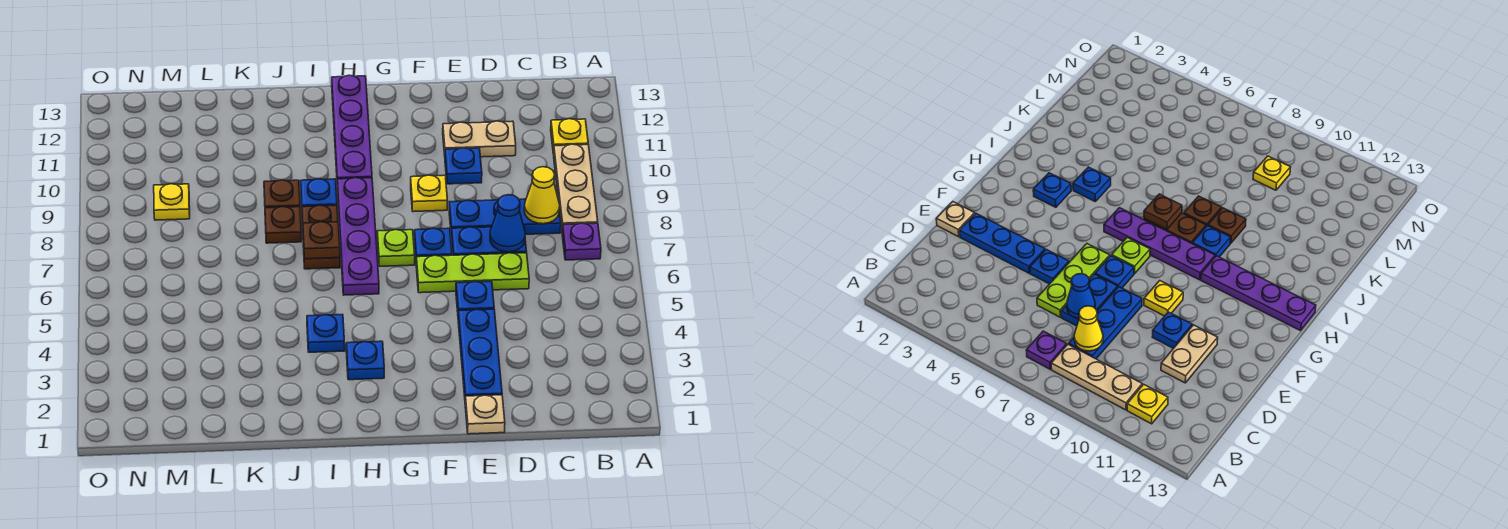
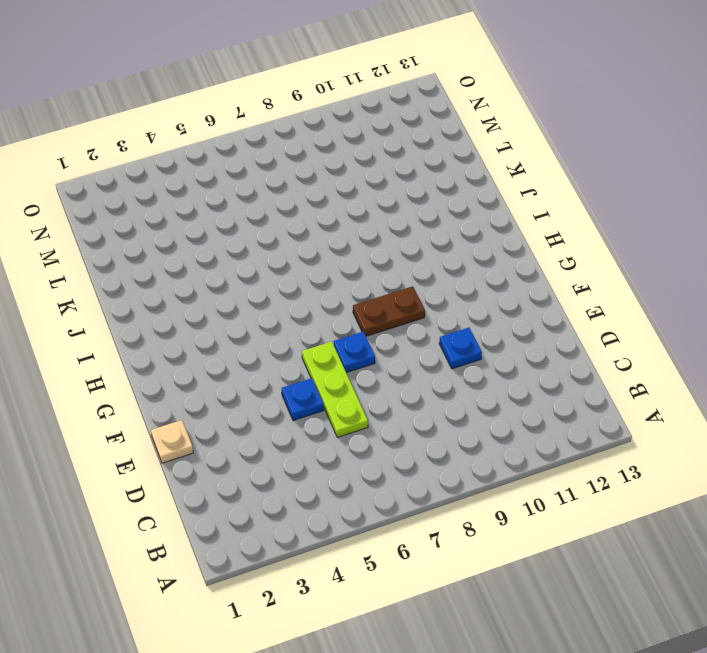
brown 1x2 plate [353,286,425,336] -> brown 1x2 plate moved to [302,205,340,269]
none -> purple 1x1 plate [562,223,601,260]
none -> tan 1x3 plate [554,144,598,229]
none -> yellow 1x1 plate [551,119,588,154]

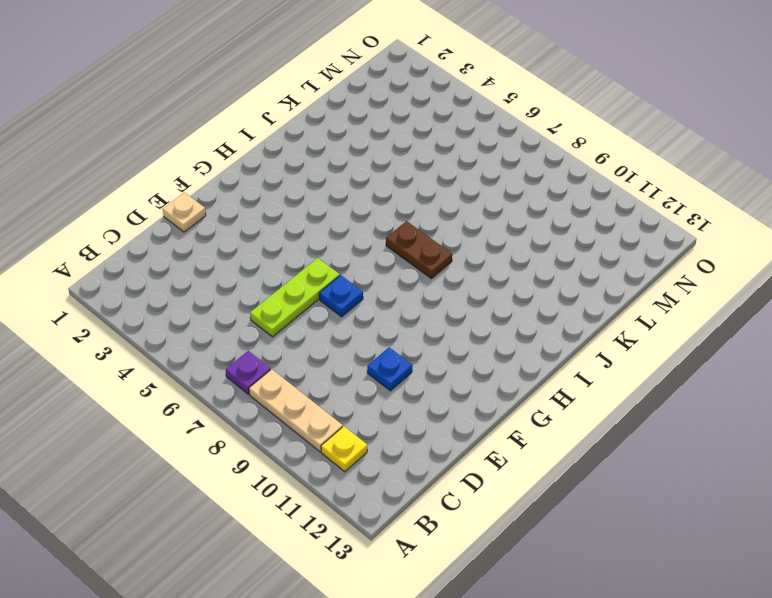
none -> blue 1x3 plate [449,199,561,234]
none -> blue 1x2 plate [451,227,527,255]
none -> tan 1x2 plate [443,121,516,157]

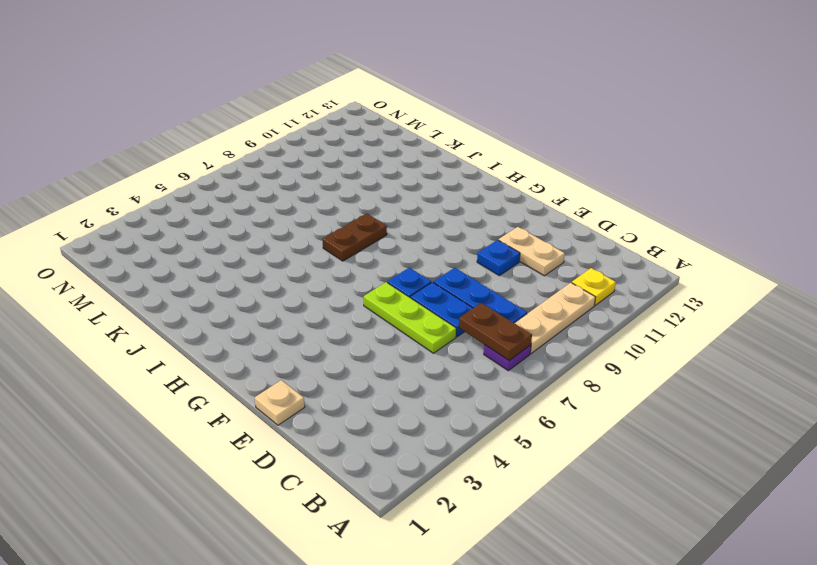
brown 1x2 plate [459,303,532,361] -> none
none -> blue 1x3 plate [458,309,502,398]
none -> blue 1x1 plate [456,282,494,312]
none -> yellow 1x1 plate [411,175,448,212]

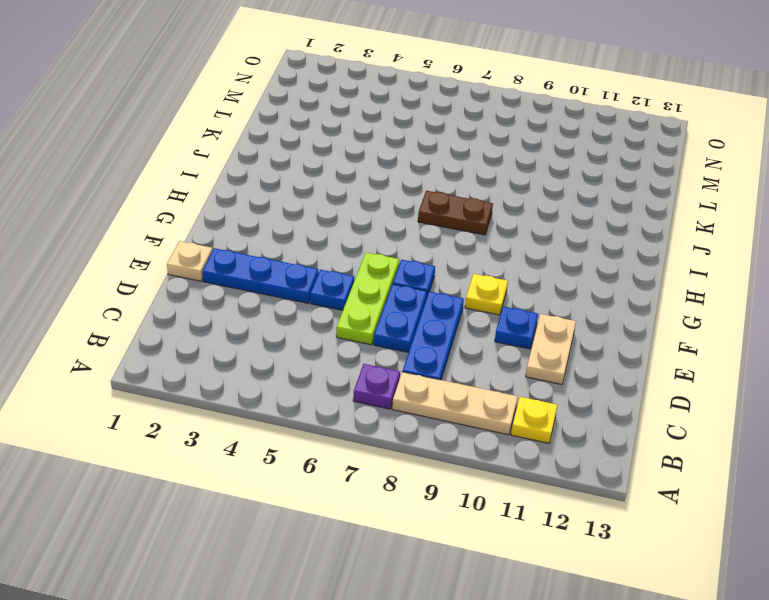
none -> lime 1x1 plate [377,230,415,266]
none -> blue 1x1 plate [346,341,384,380]
none -> purple 1x4 plate [337,178,379,295]

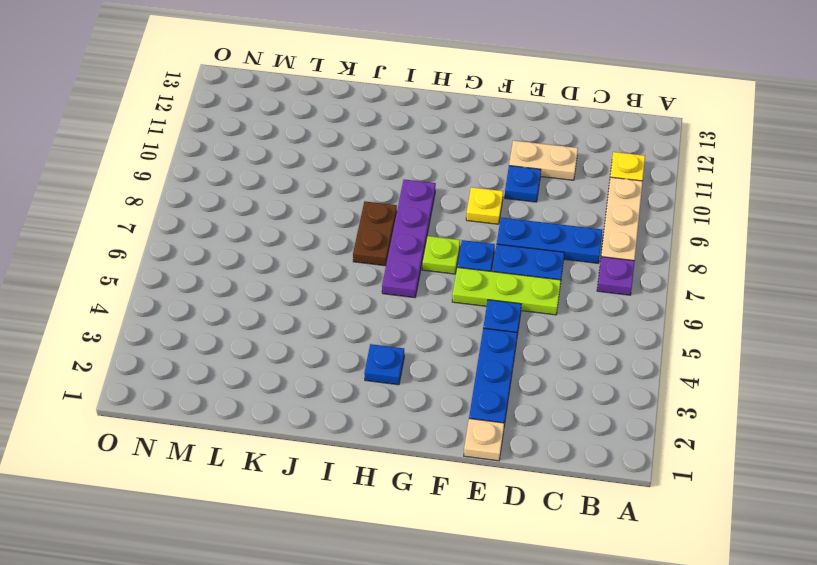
none -> purple 1x4 plate [332,75,372,179]
none -> blue 1x1 plate [307,315,345,352]
none -> blue 1x1 plate [301,179,337,207]

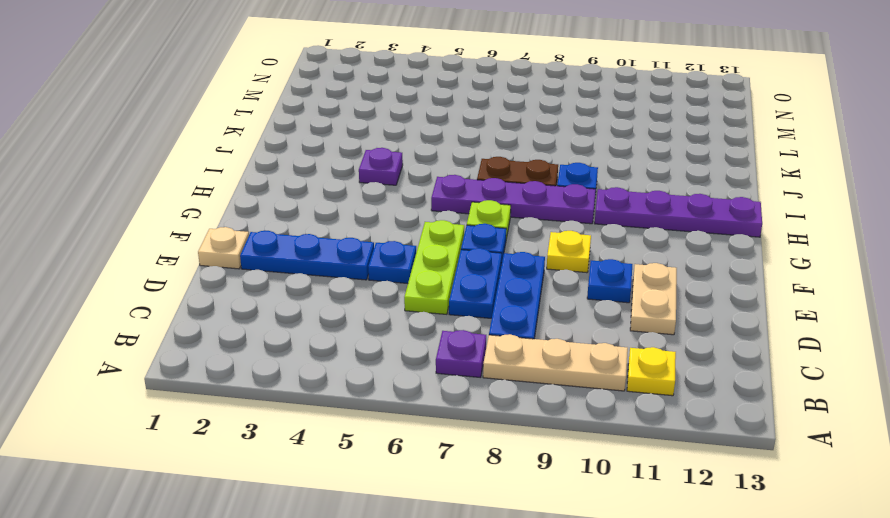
purple 1x1 plate [359,148,403,185] -> blue 1x1 plate [307,315,345,352]
none -> blue 1x1 plate [346,341,384,380]
none -> brown 1x1 plate [265,207,301,243]
none -> brown 1x1 plate [264,180,300,208]

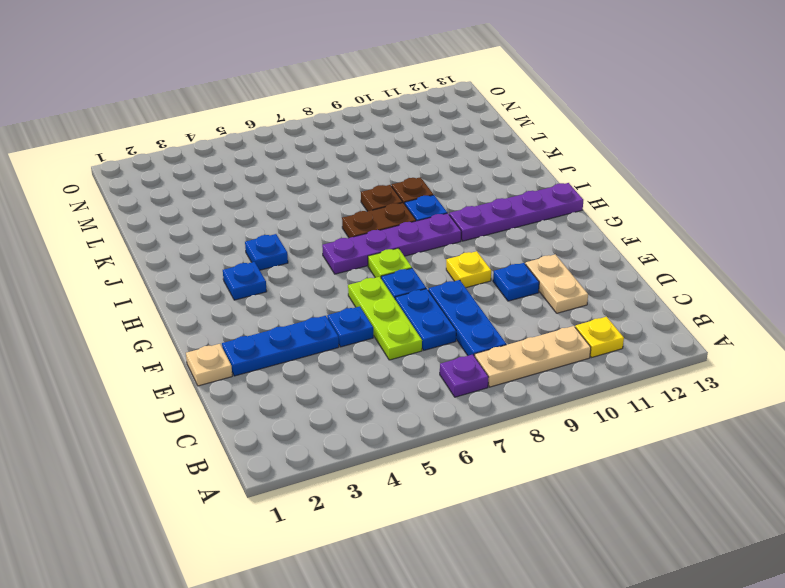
none -> yellow 1x1 plate [154,184,190,220]
none -> yellow 1x1 cone [524,167,560,224]
none -> blue 1x1 cone [490,195,525,252]

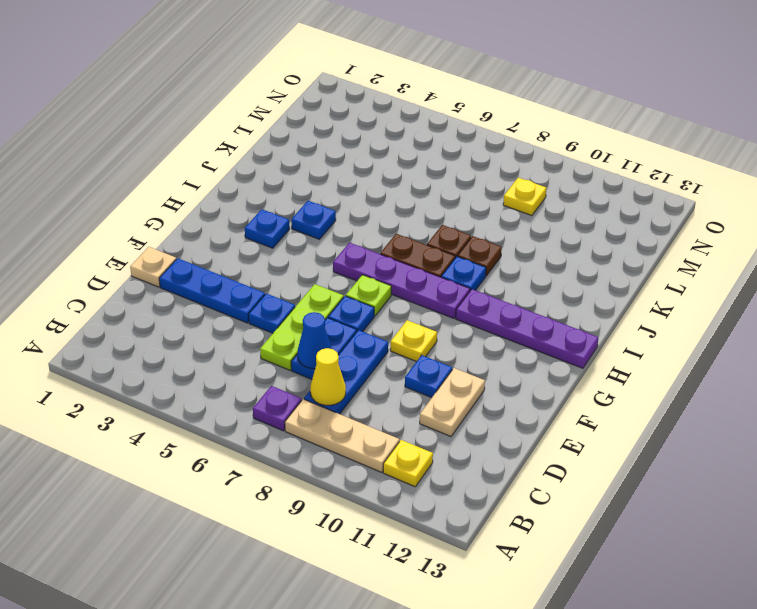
none -> brown 1x1 plate [303,222,340,259]

